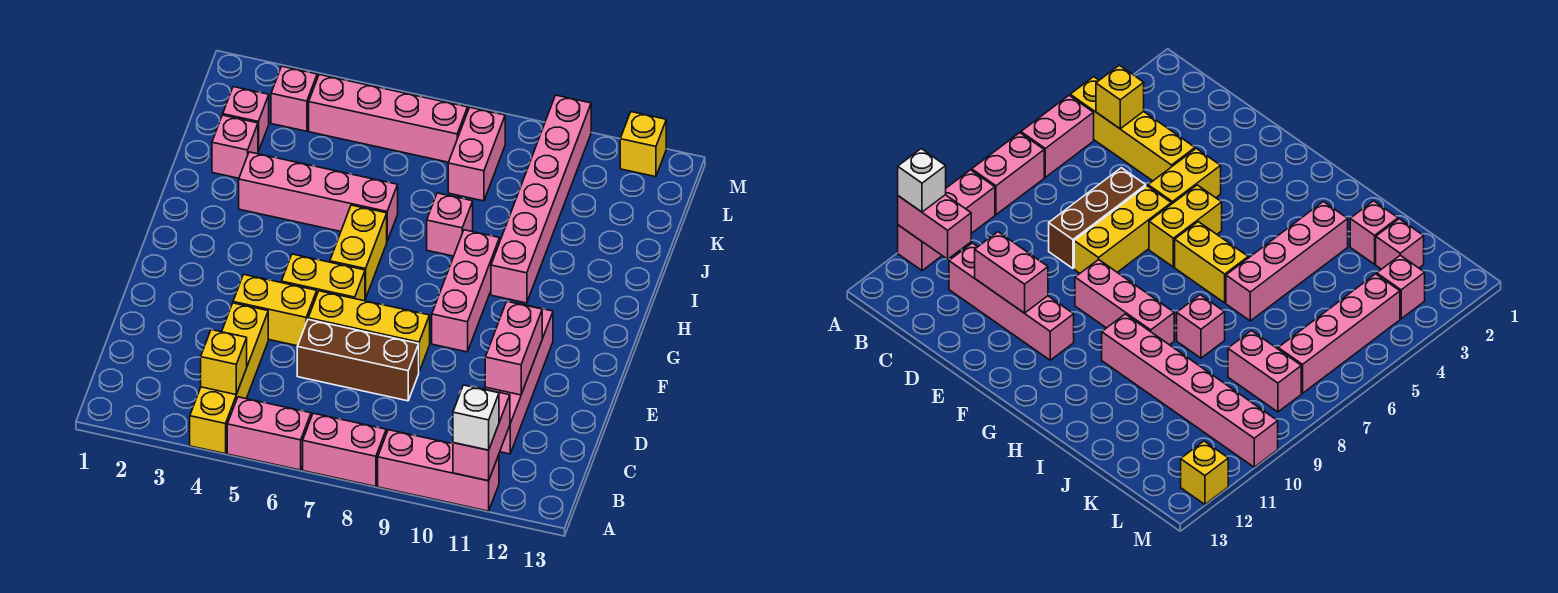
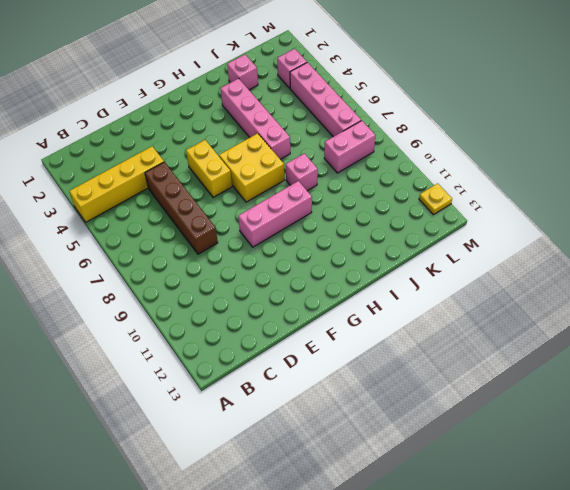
brown 1x4 brick [145,162,218,254] -> brown 1x3 brick [297,320,419,401]
yellow 2x2 brick [219,133,284,202] -> yellow 1x2 brick [330,205,387,299]
yellow 1x1 plate [419,183,452,215] -> yellow 1x1 brick [620,112,666,177]
none -> pink 1x2 brick [227,397,311,470]
none -> pink 1x2 brick [303,413,386,487]
none -> pink 1x3 brick [378,430,499,511]

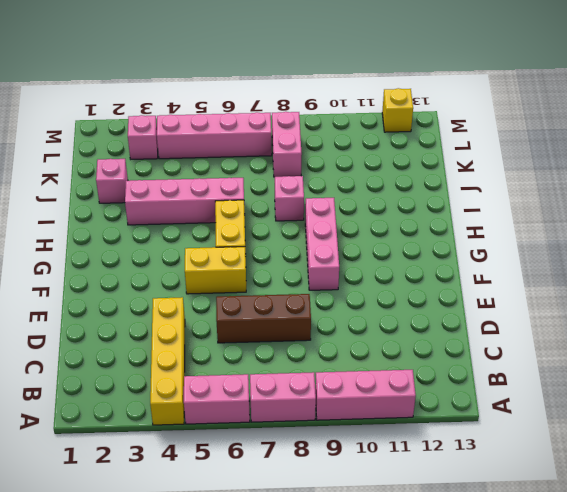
none -> pink 1x4 brick [485,304,553,454]
none -> yellow 1x2 brick [233,274,317,346]
none -> yellow 1x3 brick [308,291,430,371]

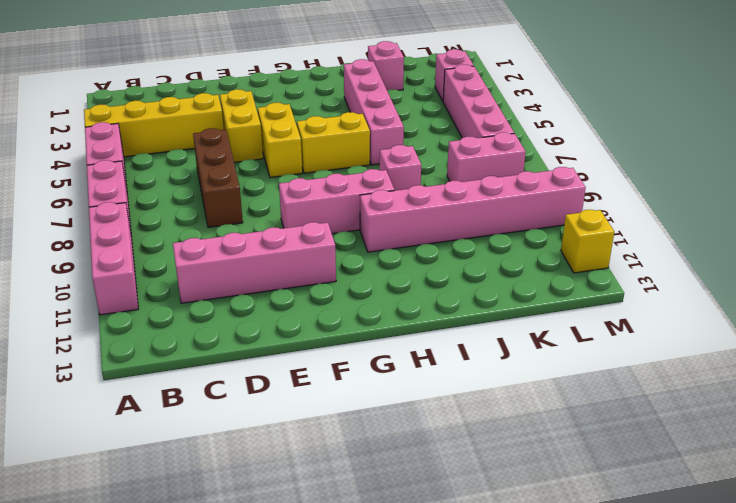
none -> yellow 1x3 brick [308,291,430,371]
none -> pink 1x1 brick [223,87,269,151]
none -> pink 1x2 brick [453,387,510,481]

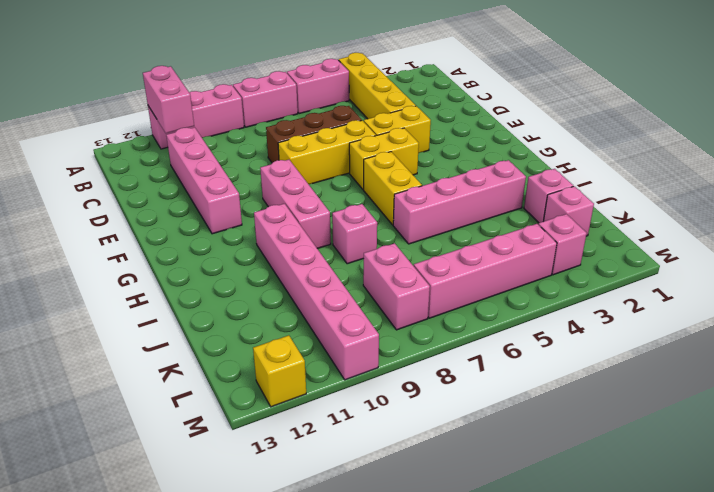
none -> yellow 1x1 brick [201,330,247,395]
none -> pink 1x2 brick [485,302,542,395]
none -> white 1x1 brick [453,385,499,450]

